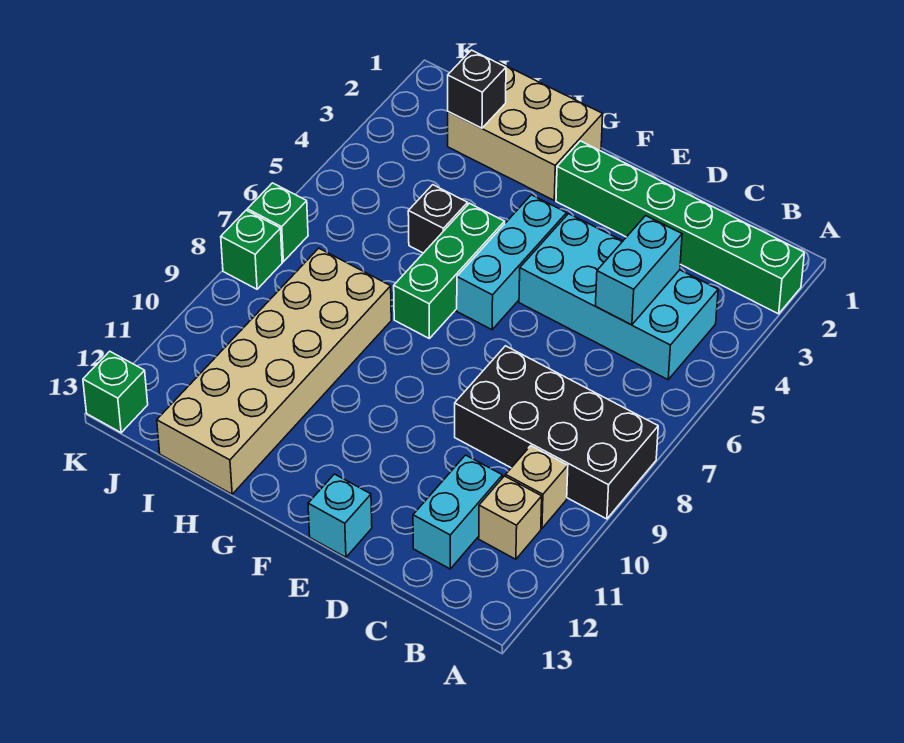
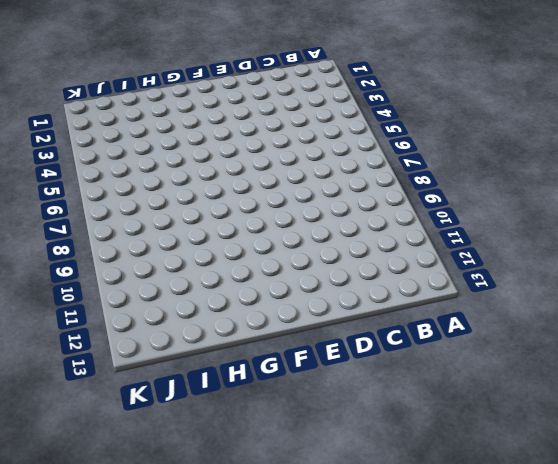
none -> green 1x6 brick [556,141,804,314]
none -> black 2x4 brick [455,346,658,519]
none -> cyan 2x4 brick [519,214,718,380]

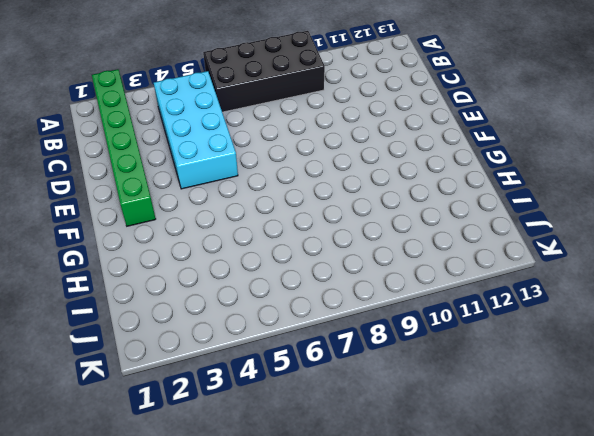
black 2x4 brick [203,31,325,112] -> black 2x4 brick turned to [455,346,658,519]
none -> tan 1x1 brick [506,446,568,528]
none -> tan 1x1 brick [479,476,542,559]
none -> cyan 1x2 brick [413,455,502,569]

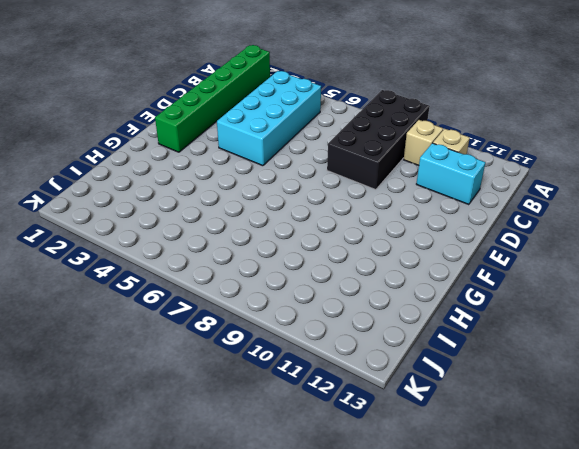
none -> cyan 1x1 brick [308,474,372,557]
none -> cyan 1x3 brick [457,195,567,330]
none -> tan 2x3 brick [448,61,603,200]

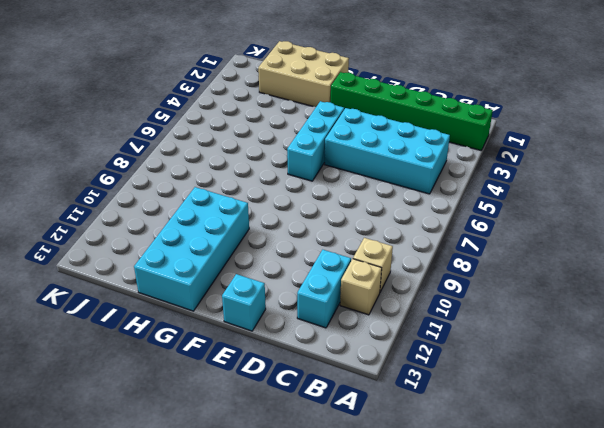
cyan 2x4 brick [134,187,249,311] -> tan 2x6 brick [157,248,391,494]
none -> black 2x4 brick [455,346,658,519]
none -> green 1x3 brick [394,203,505,338]
none -> black 1x1 brick [408,185,468,253]

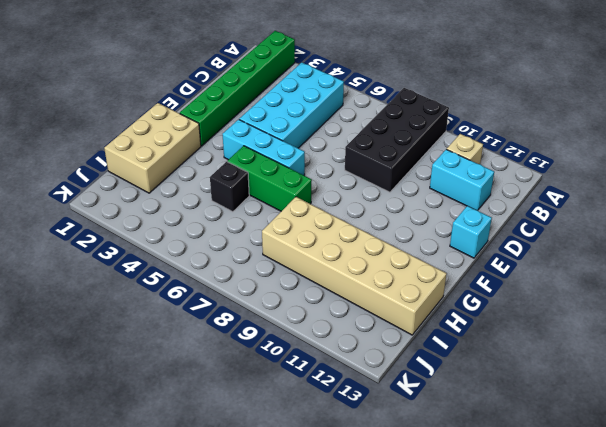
none -> tan 1x1 brick [506,446,568,528]
none -> green 1x1 brick [247,183,308,262]
none -> green 1x1 brick [221,210,282,289]

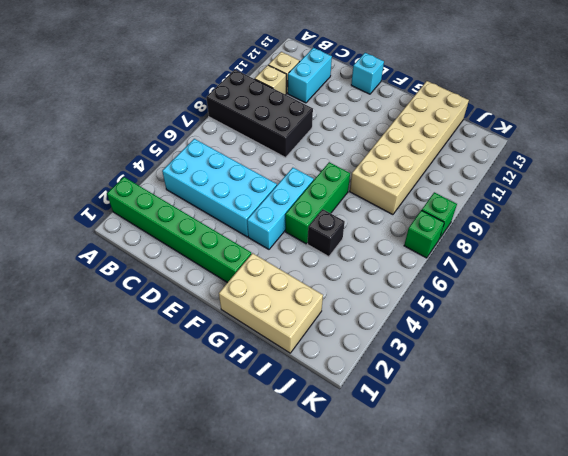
none -> green 1x1 brick [83,351,148,433]
none -> cyan 1x2 brick [595,216,682,325]
none -> black 1x1 brick [448,50,506,128]

